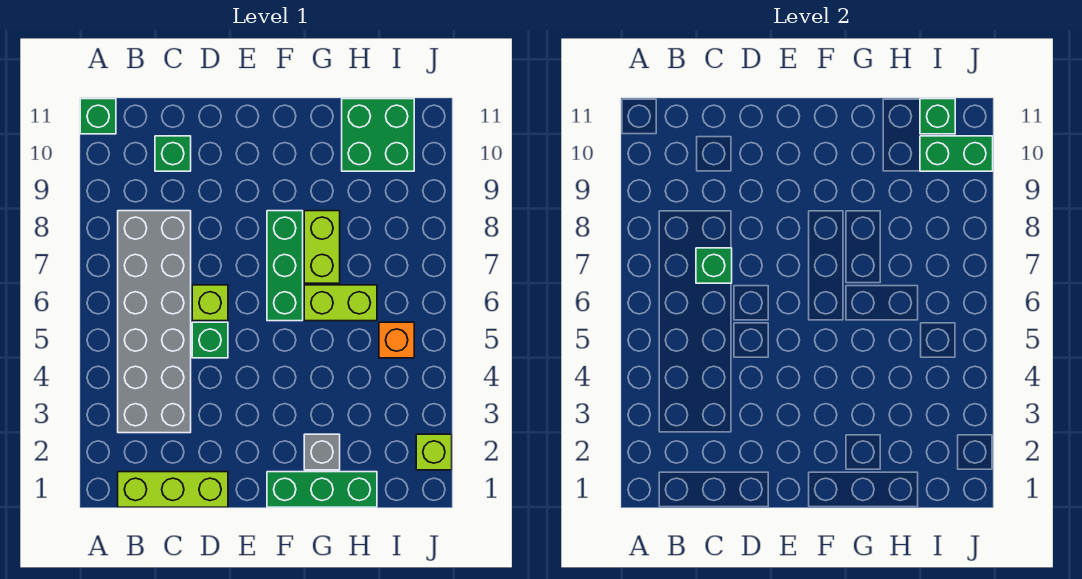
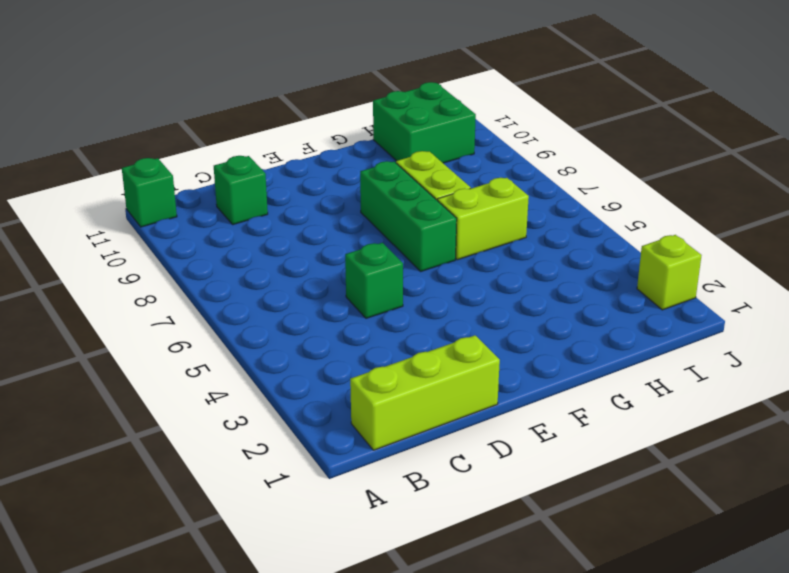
none -> grey 2x6 brick [118,211,191,433]
none -> lime 1x1 brick [192,285,228,321]
none -> green 1x3 brick [267,472,377,507]

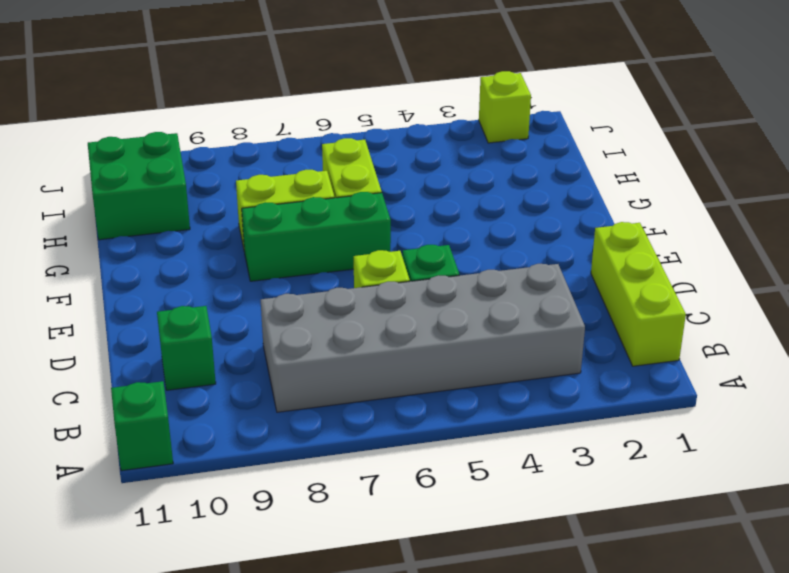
none -> green 1x3 brick [267,472,377,507]
none -> grey 1x1 brick [304,434,340,470]
none -> orange 1x1 brick [379,322,414,358]

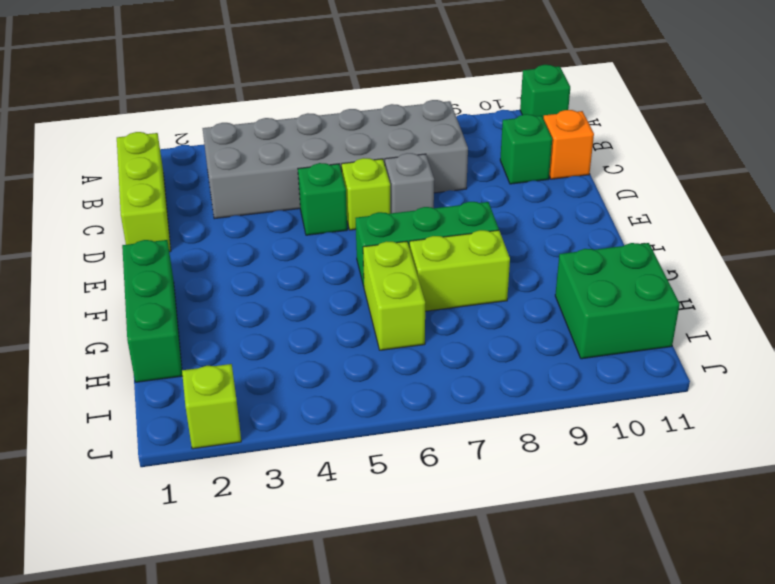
orange 1x1 brick [543,110,594,179] -> orange 1x1 brick moved to [379,322,414,358]
grey 1x1 brick [385,153,434,213] -> grey 1x1 brick moved to [304,434,340,470]
none -> green 1x1 brick [696,248,732,283]
none -> green 1x2 brick [920,136,993,171]
none -> green 1x1 brick [920,99,955,134]

